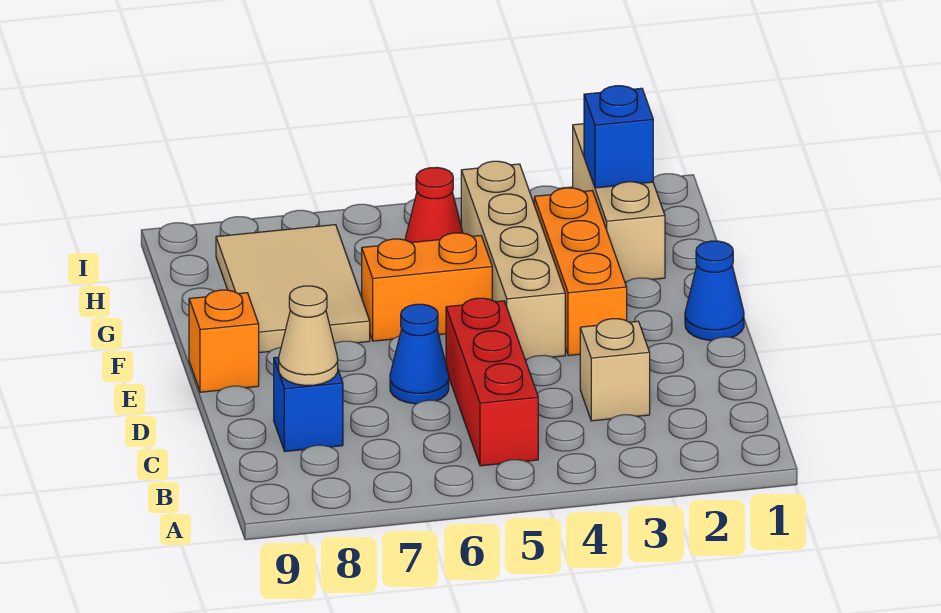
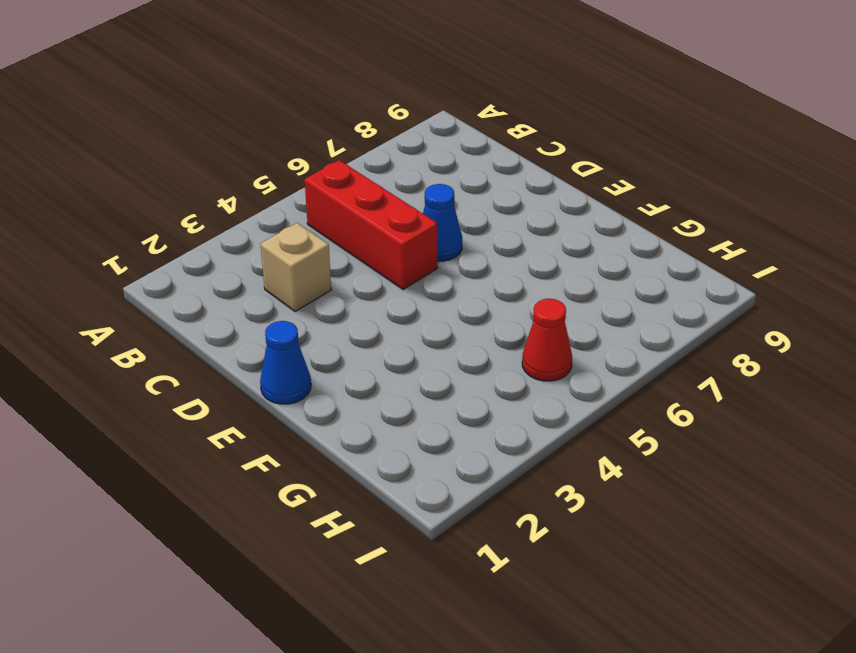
none -> blue 1x1 brick [274,357,343,451]
none -> orange 1x3 brick [534,188,627,356]
none -> tan 1x4 brick [461,161,565,360]

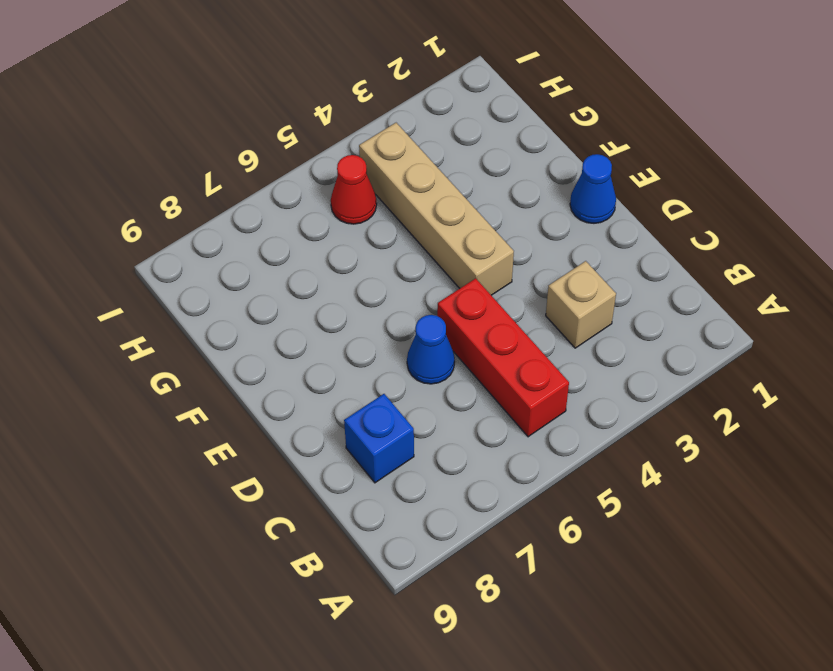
none -> orange 1x3 brick [534,188,627,356]
none -> orange 1x1 brick [189,290,259,392]
none -> orange 1x2 brick [362,233,492,341]

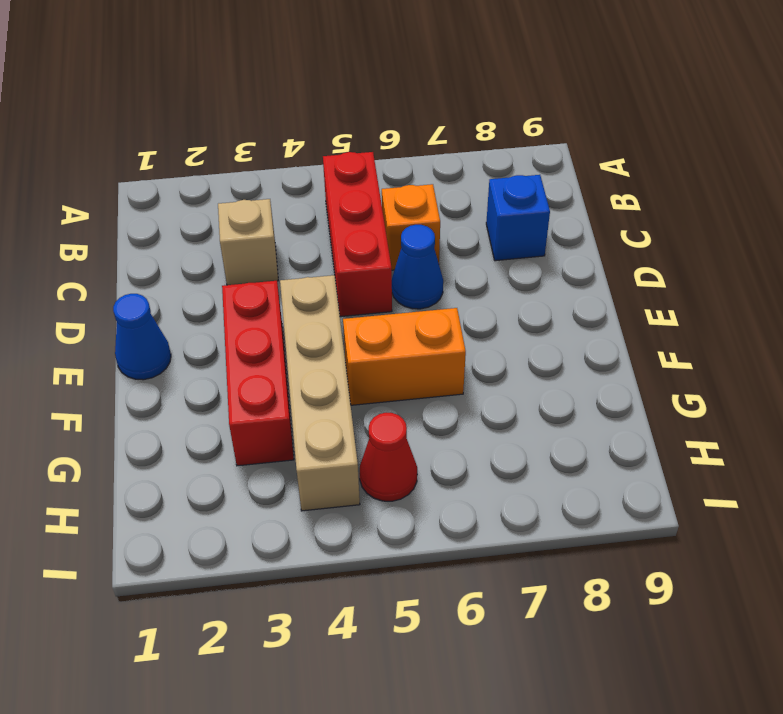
orange 1x1 brick [382,184,440,270] -> orange 1x1 brick moved to [189,290,259,392]
red 1x3 brick [222,281,294,466] -> orange 1x3 brick [534,188,627,356]
none -> tan 2x3 tile [216,225,370,353]
none -> tan 1x3 brick [573,124,665,282]
none -> tan 1x1 cone [279,286,338,385]

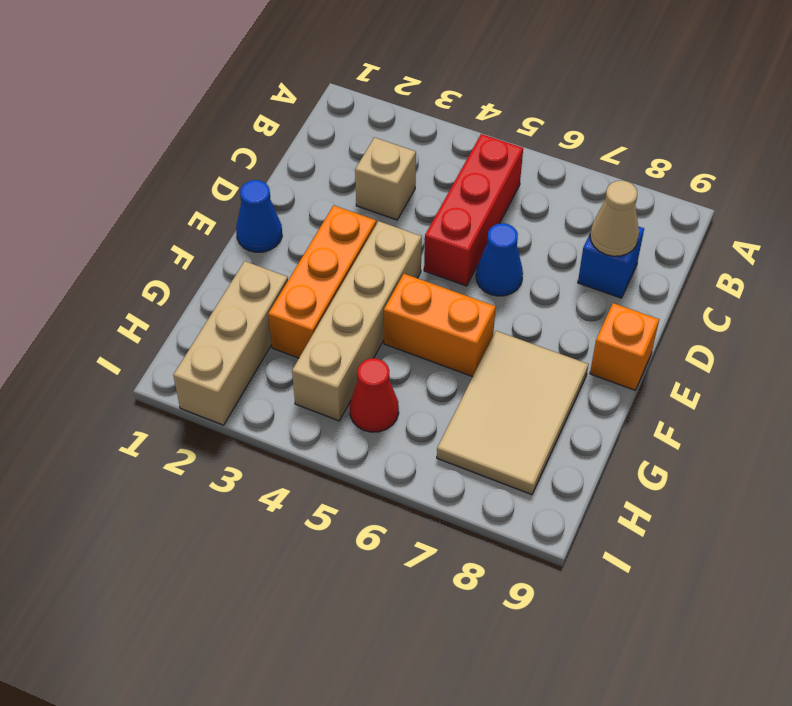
none -> blue 1x1 brick [584,86,653,188]

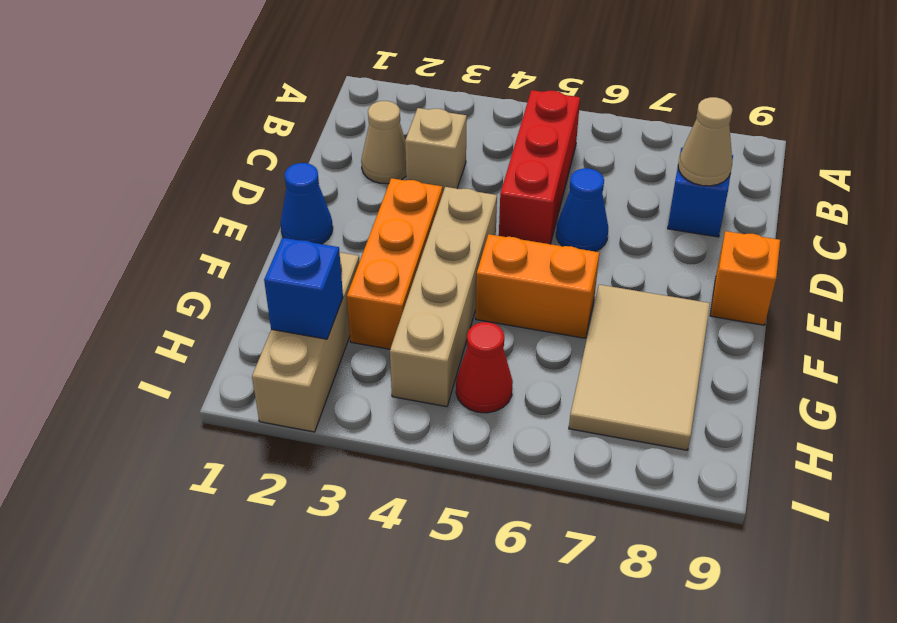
tan 1x1 cone [361,101,406,184] -> none

